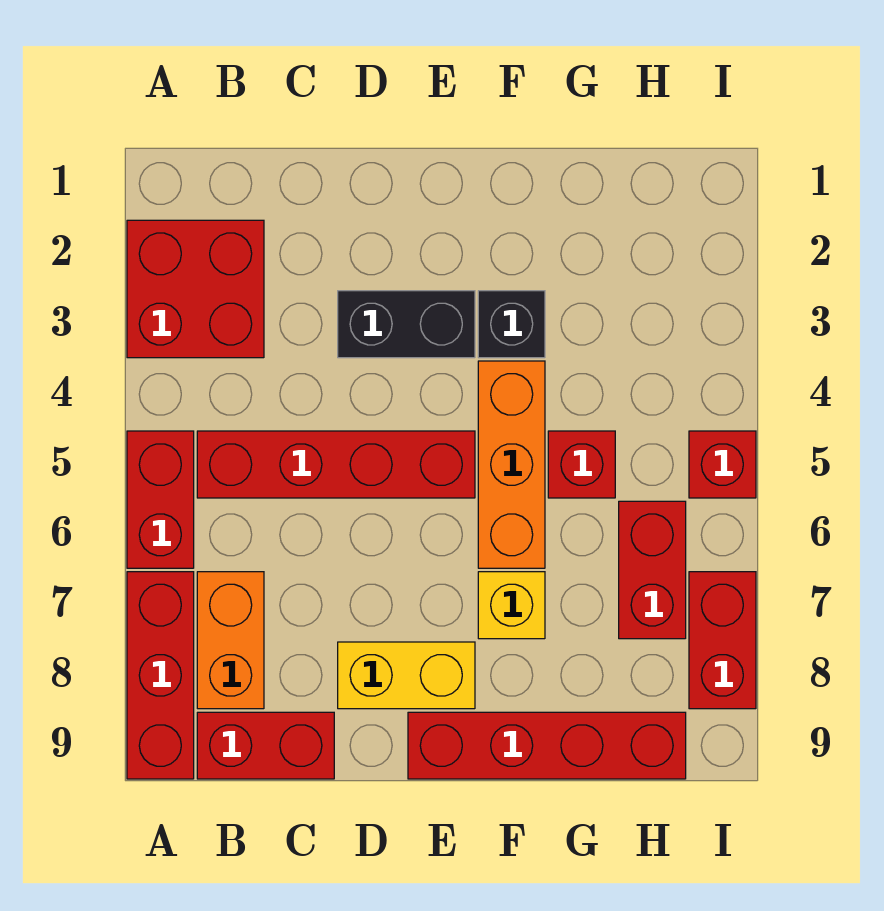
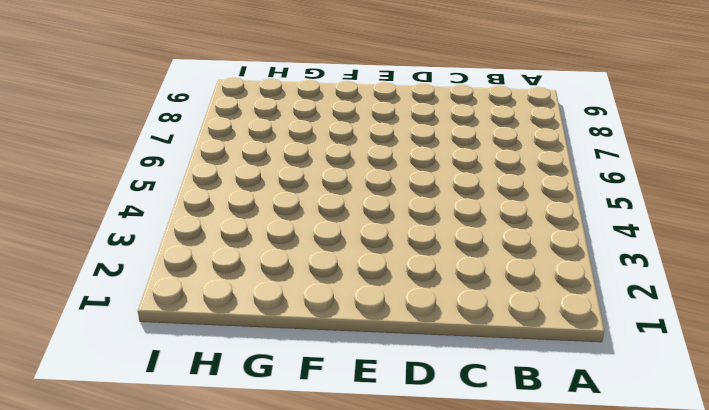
none -> red 2x2 brick [127,220,264,358]
none -> red 1x2 brick [127,431,194,568]
none -> red 1x3 brick [127,572,194,779]

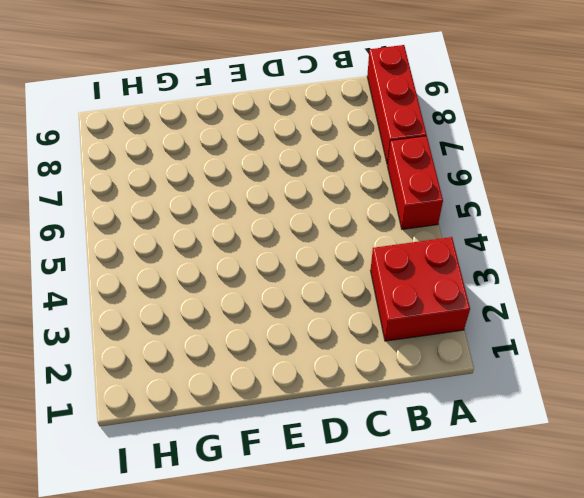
none -> red 1x4 brick [197,431,475,498]
none -> orange 1x2 brick [197,572,264,709]
none -> red 1x2 brick [197,712,334,779]

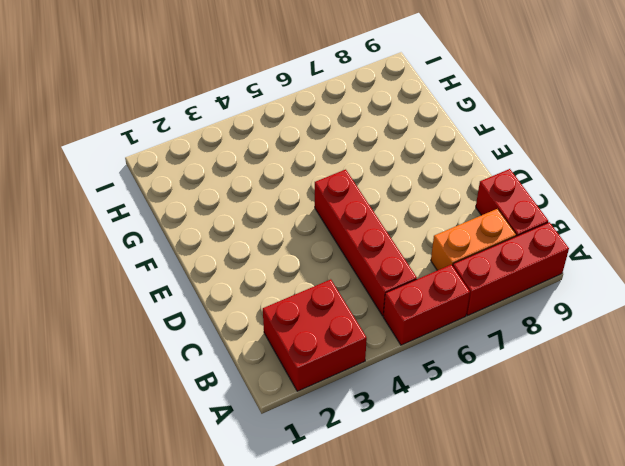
none -> black 1x2 brick [338,291,475,358]
none -> yellow 1x2 brick [338,642,475,709]
none -> red 1x4 brick [408,712,686,779]

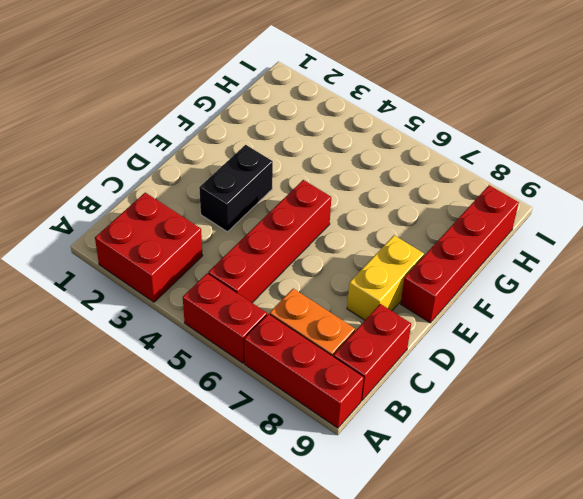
none -> black 1x1 brick [478,291,545,358]
none -> orange 1x3 brick [478,361,545,568]
none -> yellow 1x1 brick [478,572,545,639]

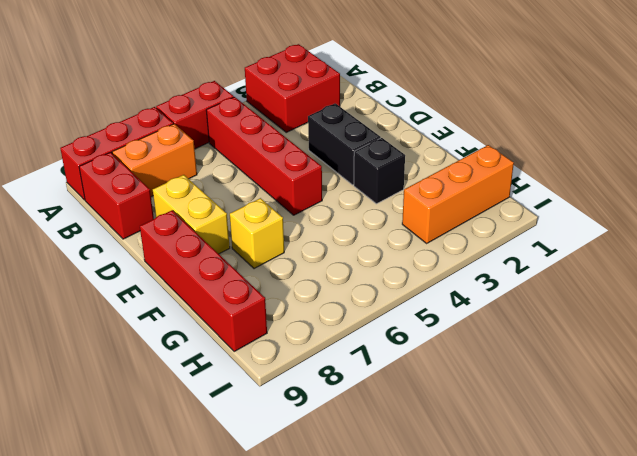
orange 1x3 brick [402,145,514,243] -> orange 1x3 brick moved to [478,361,545,568]
none -> red 1x1 brick [548,431,615,498]
none -> red 1x2 brick [619,501,686,639]
none -> red 1x1 brick [689,431,756,498]

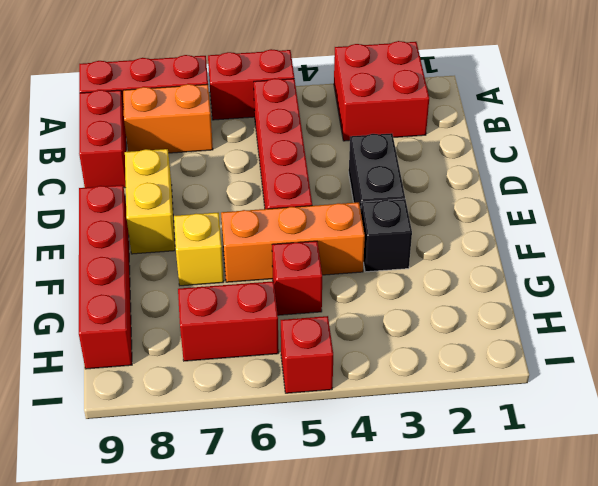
none -> red 1x2 brick [689,572,756,709]

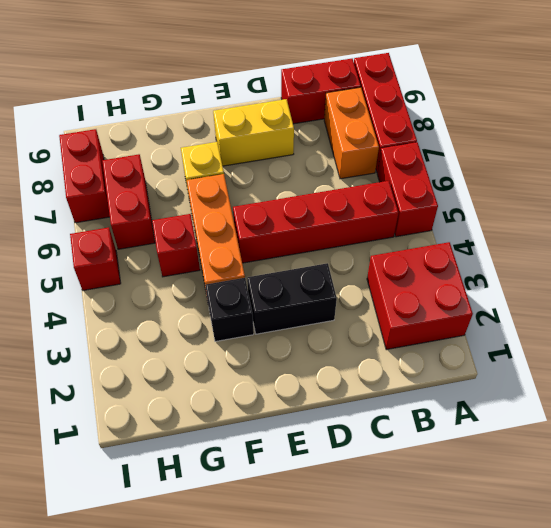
none -> red 1x4 brick [408,712,686,779]

